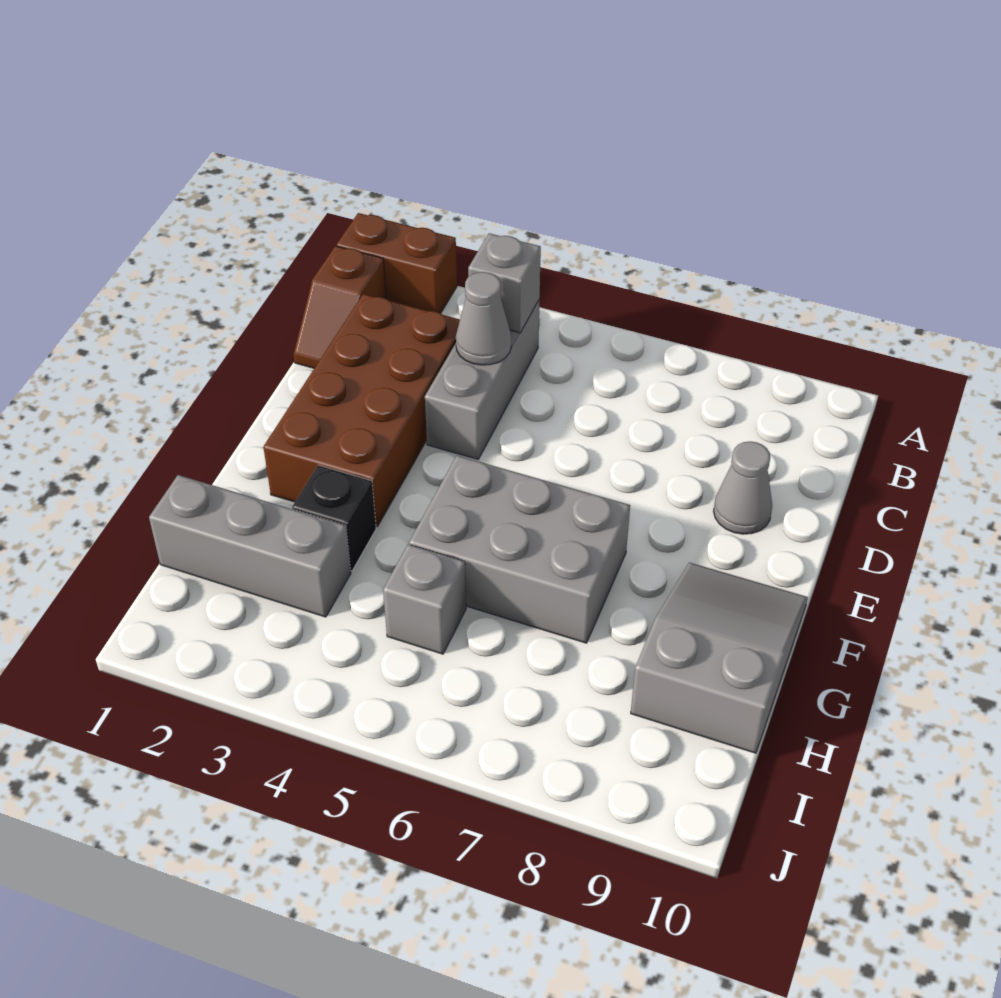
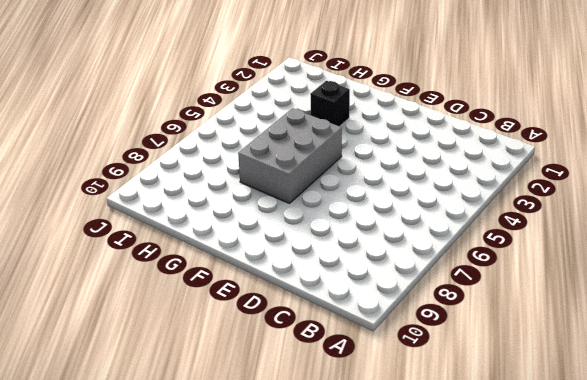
none -> brown 1x2 brick [337,213,457,313]
none -> brown 1x2 slope [294,246,386,368]
none -> grey 1x3 brick [425,299,540,459]

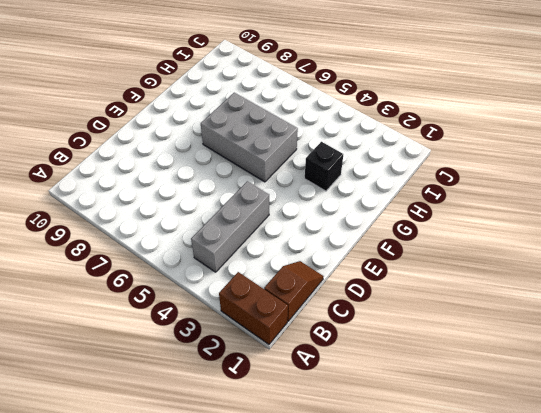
none -> brown 2x4 brick [263,294,460,527]
none -> grey 1x1 cone [714,441,772,534]
none -> grey 2x3 slope [631,563,808,753]

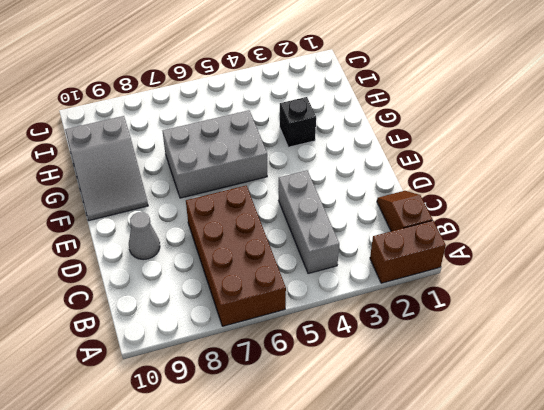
brown 2x4 brick [186,186,286,326] -> brown 2x4 brick moved to [263,294,460,527]
none -> grey 1x3 brick [149,475,351,617]
none -> grey 1x1 brick [383,544,466,654]
none -> grey 1x1 brick [468,233,541,333]

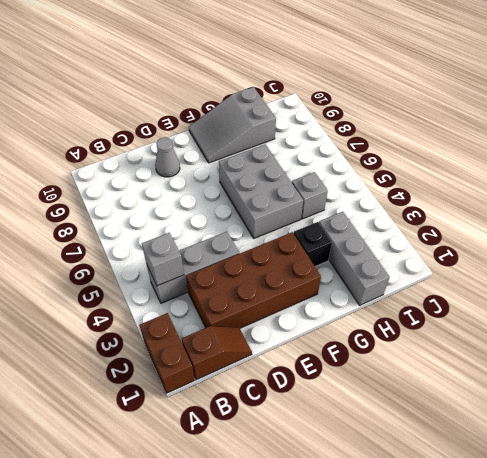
none -> grey 1x1 cone [456,272,511,365]

